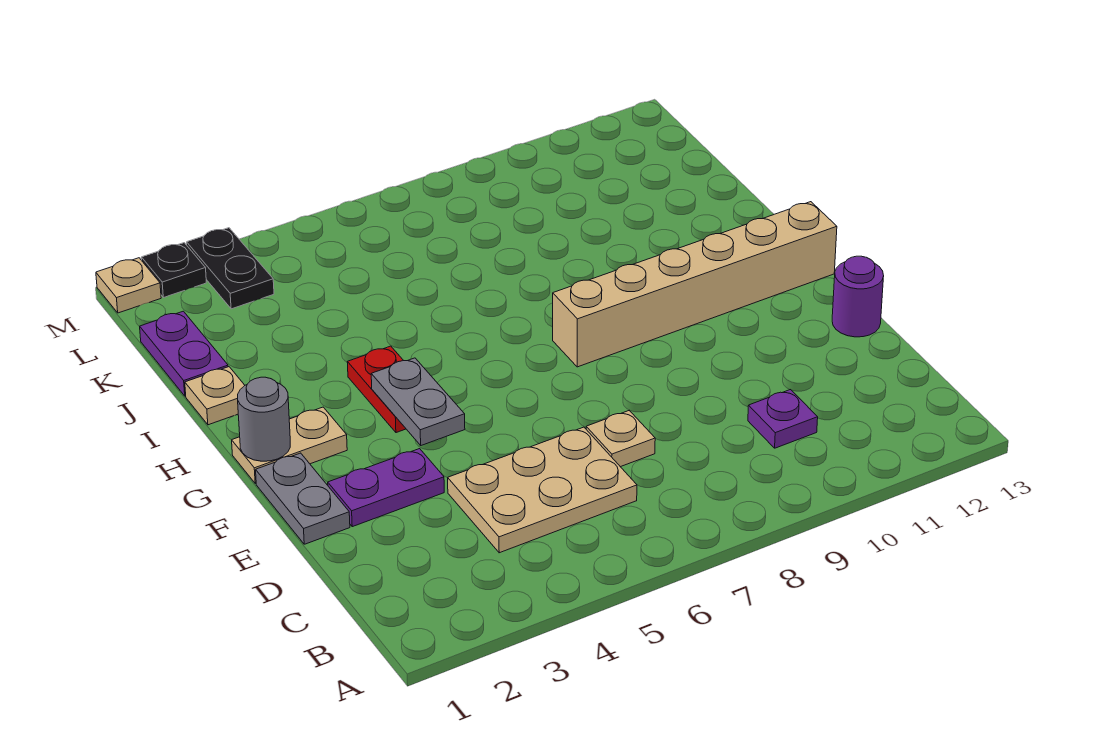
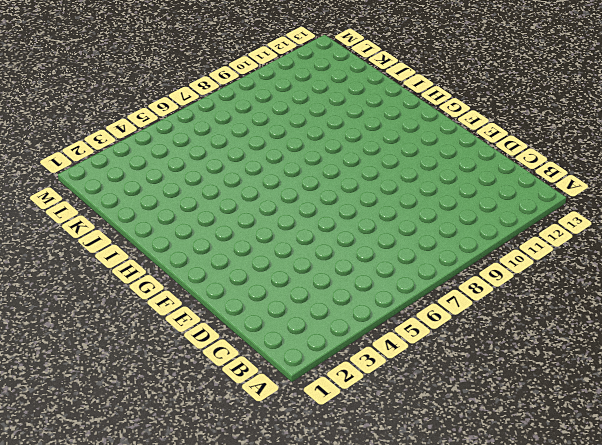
none -> tan 2x3 plate [448,427,637,553]
none -> purple 1x1 plate [748,390,818,448]
none -> tan 1x1 plate [586,410,655,467]

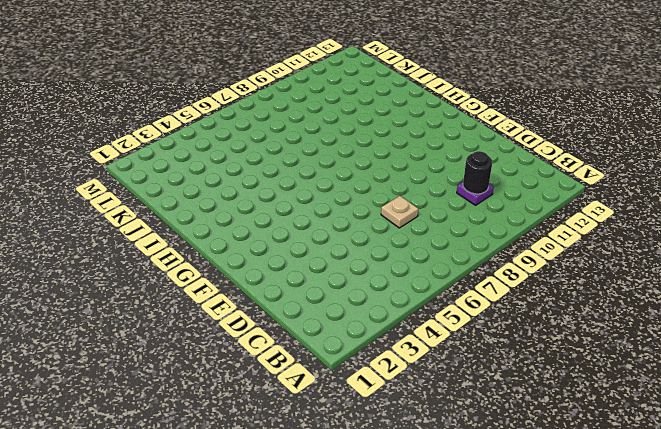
black 1x1 round brick [463,151,492,194] -> none
none -> tan 2x3 plate [448,427,637,553]
none -> grey 1x2 plate [256,453,350,544]
none -> purple 1x2 plate [328,449,444,527]

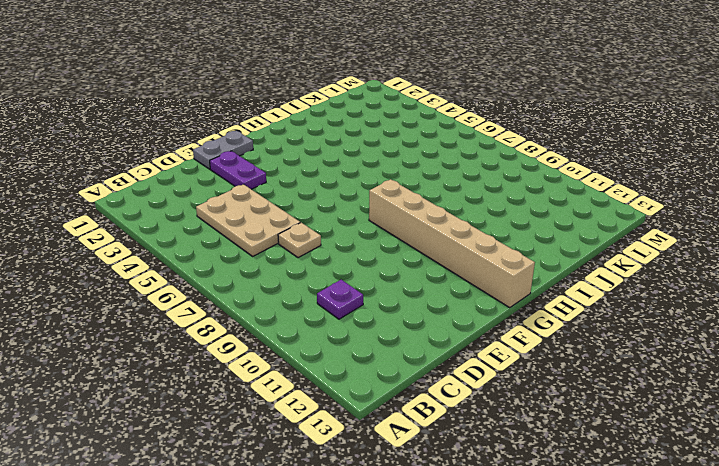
none -> purple 1x1 round brick [832,256,884,337]
none -> tan 1x2 plate [232,407,347,484]
none -> red 1x2 plate [347,346,406,433]

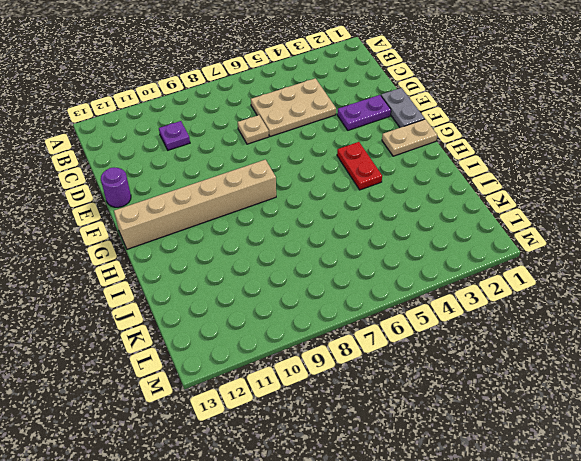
none -> tan 1x1 plate [185,367,245,425]
none -> purple 1x2 plate [140,311,228,396]
none -> black 1x2 plate [187,228,274,309]

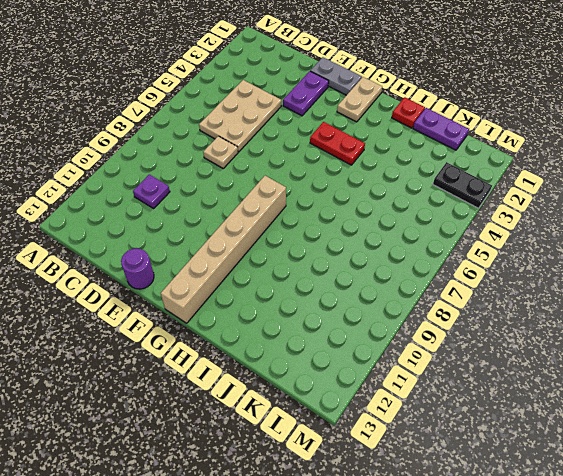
red 1x1 plate [392,97,425,128] -> tan 1x1 plate [185,367,245,425]
none -> tan 1x1 plate [96,258,161,313]
none -> black 1x1 plate [141,243,206,298]
none -> grey 1x2 plate [371,358,465,445]

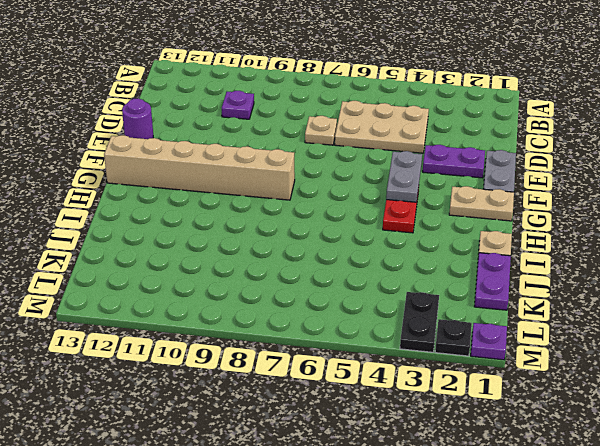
purple 1x1 plate [471,323,507,360] -> tan 1x1 plate [96,258,161,313]
none -> grey 1x1 round brick [238,377,290,461]

